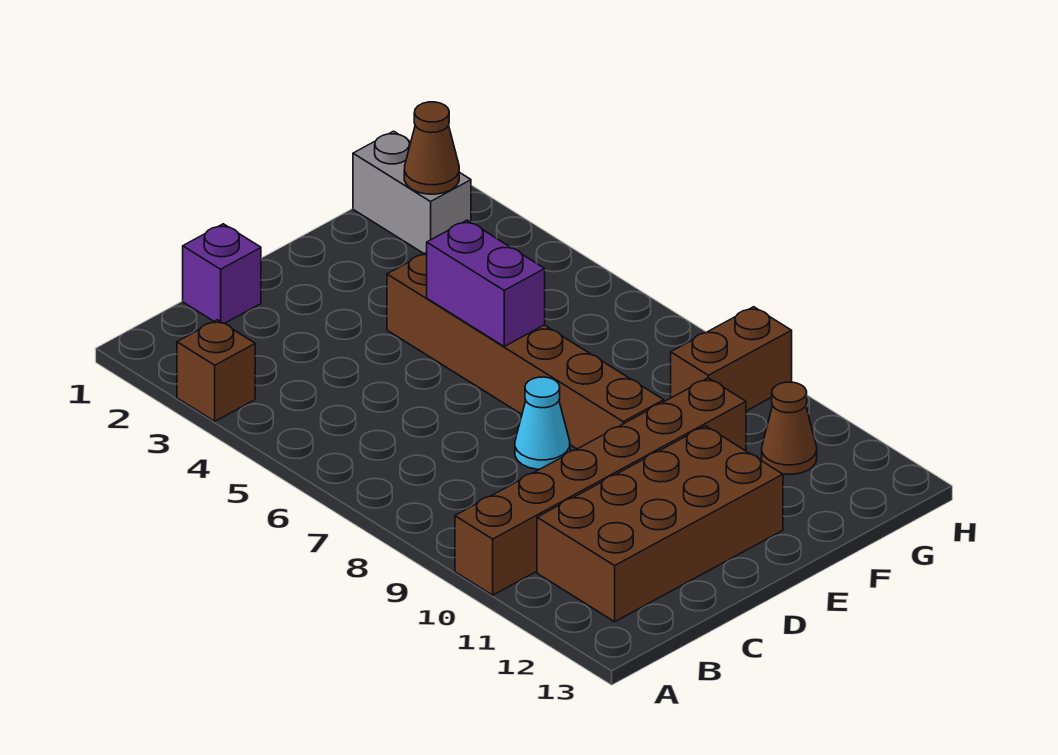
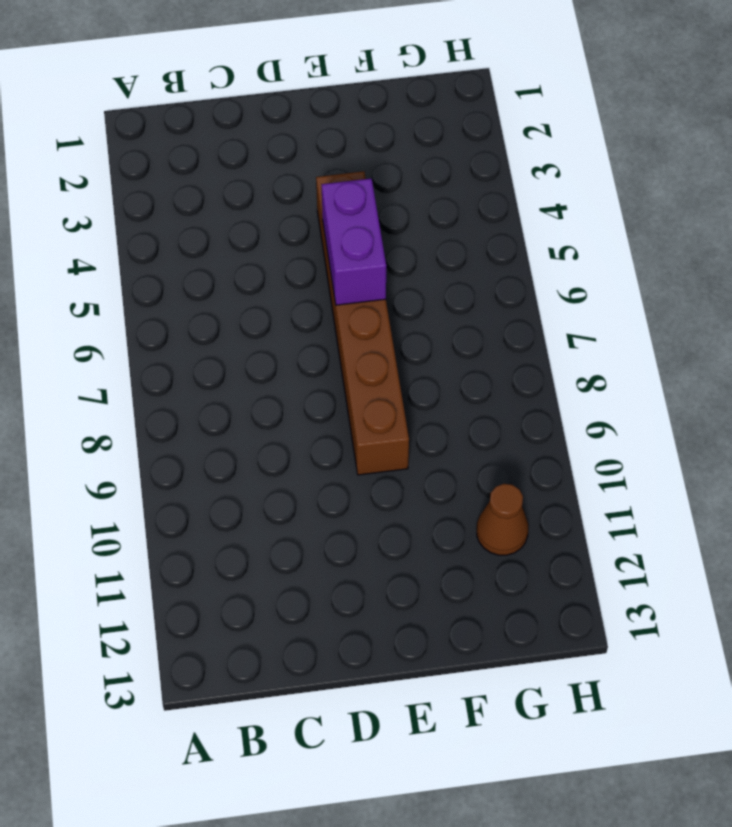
none -> brown 1x1 brick [177,320,255,421]
none -> brown 1x6 brick [455,378,746,595]

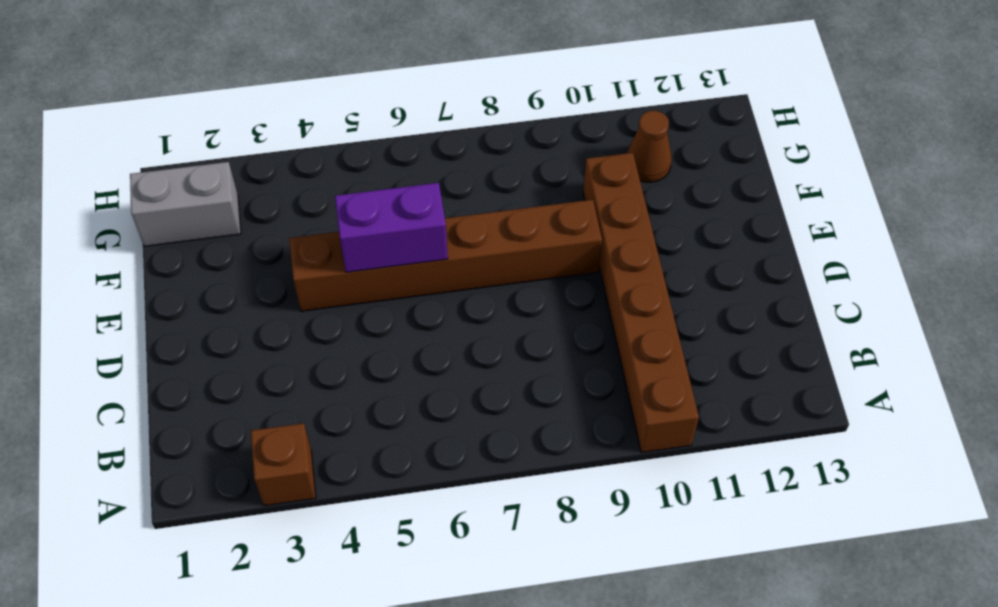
none -> brown 2x4 brick [537,426,783,622]
none -> purple 1x1 brick [183,224,261,323]

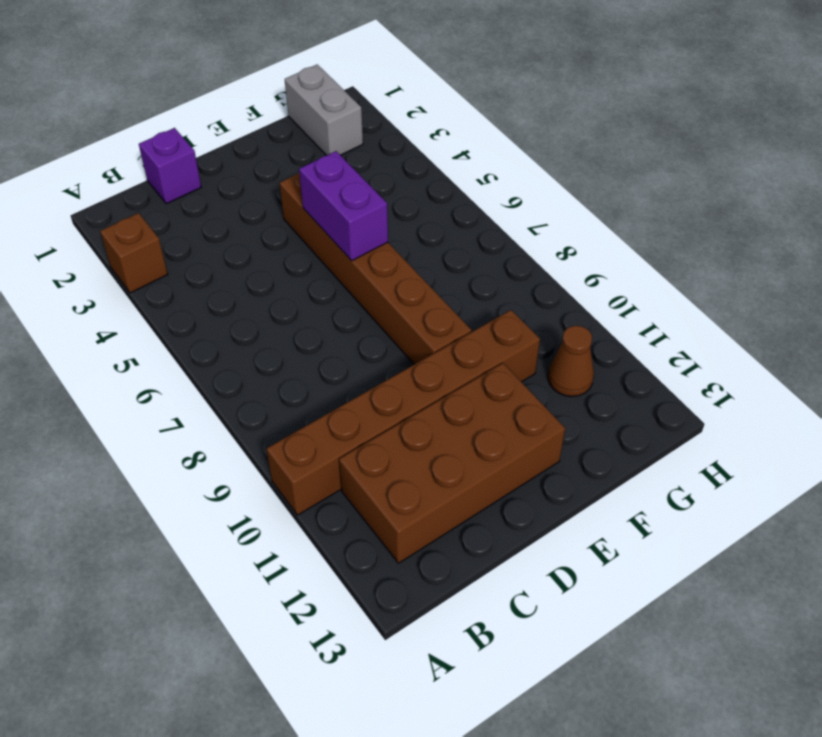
none -> cyan 1x1 cone [515,377,570,469]
none -> brown 1x2 brick [671,307,792,411]

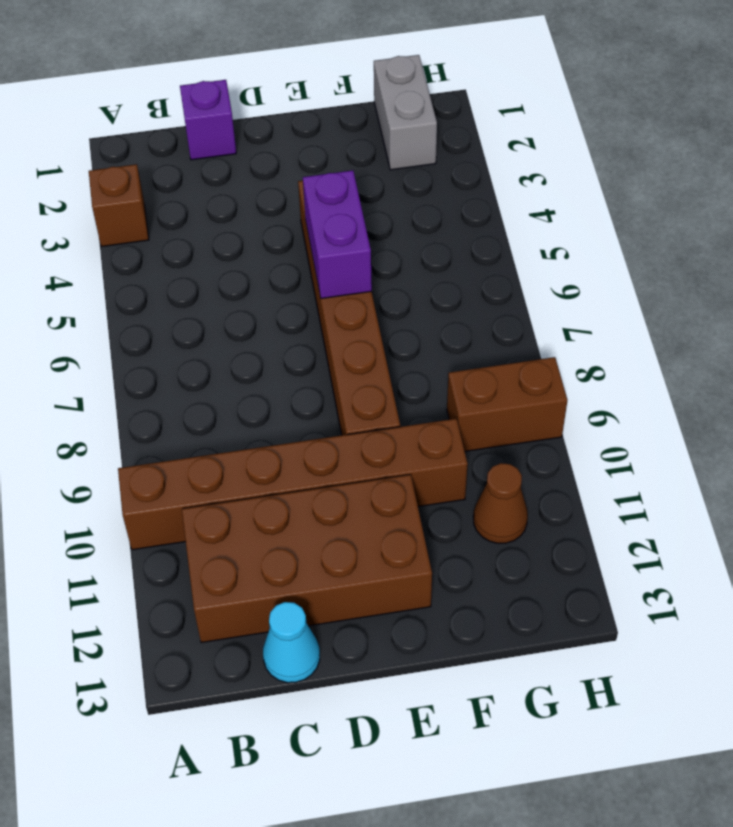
cyan 1x1 cone [263,602,320,683] -> cyan 1x1 cone moved to [515,377,570,469]
none -> brown 1x1 cone [404,102,459,194]

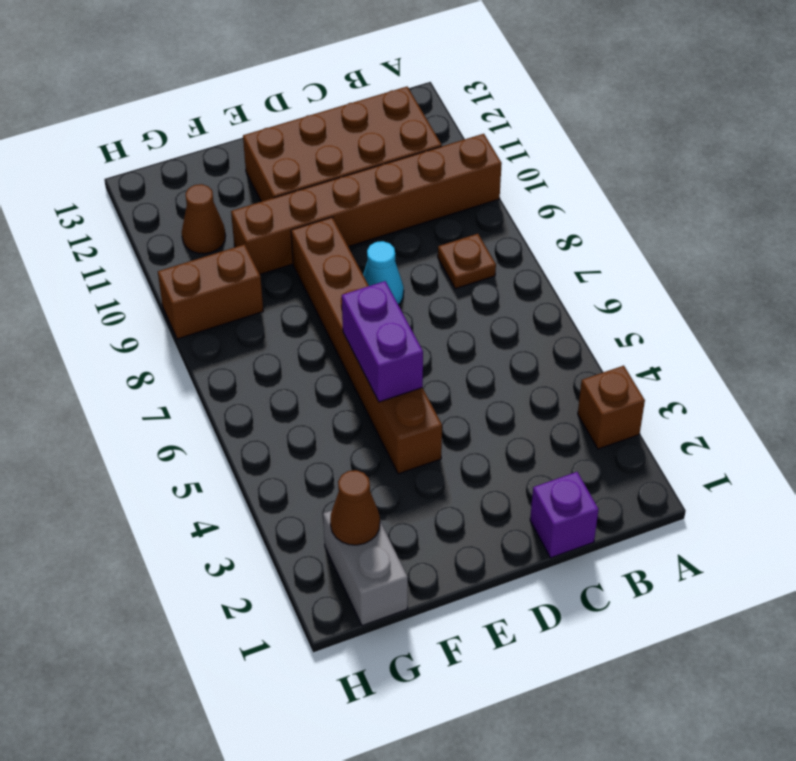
brown 1x1 plate [438,234,496,289] -> none

